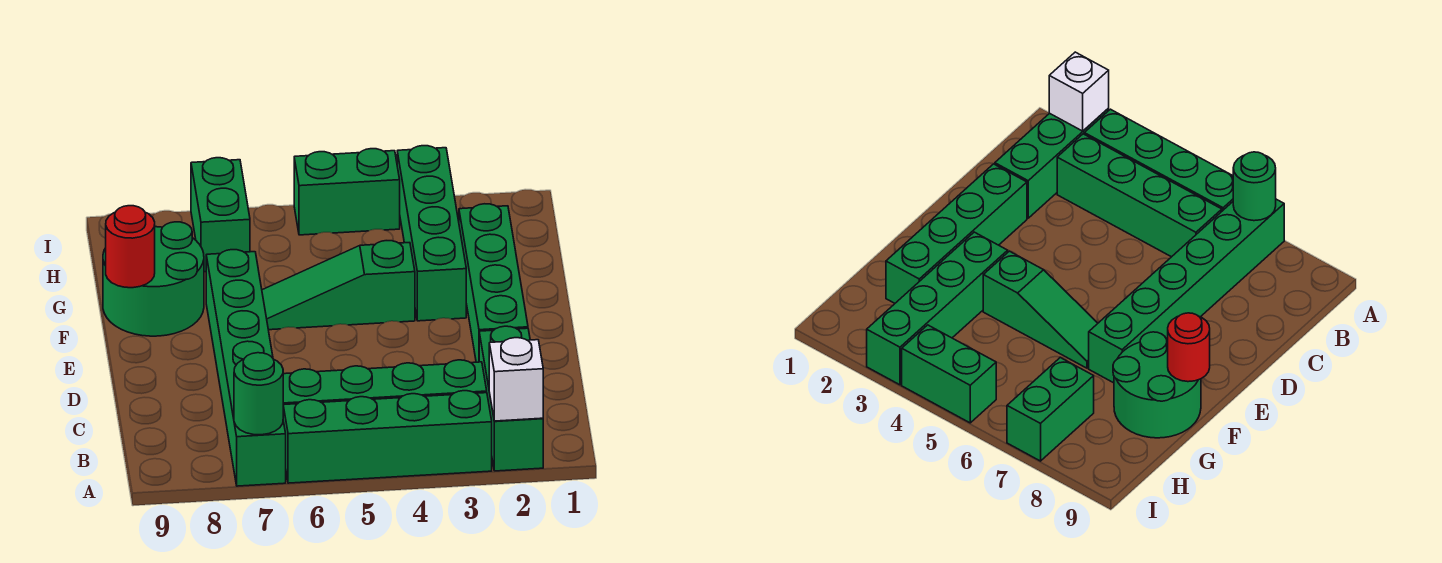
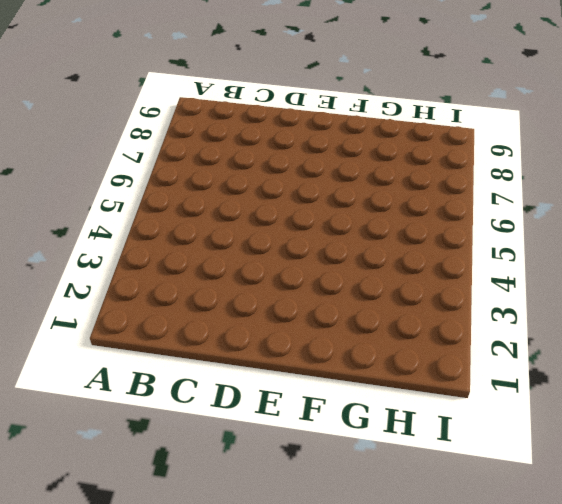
none -> green 1x3 brick [479,326,543,471]
none -> green 1x4 brick [283,391,492,483]
none -> green 1x6 brick [206,250,286,486]

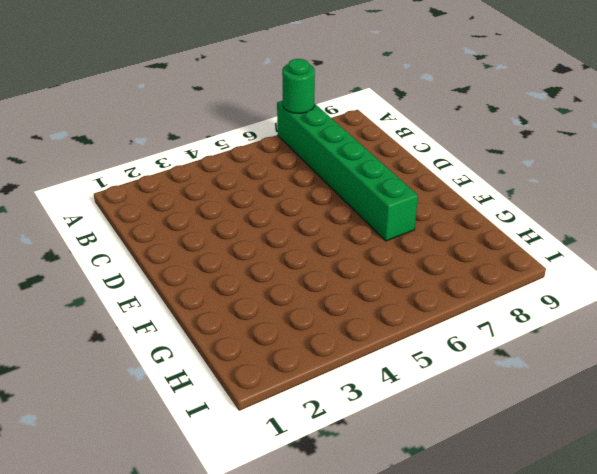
none -> green 1x3 brick [479,326,543,471]
none -> green 1x4 brick [283,391,492,483]
none -> green 1x4 brick [283,360,487,405]

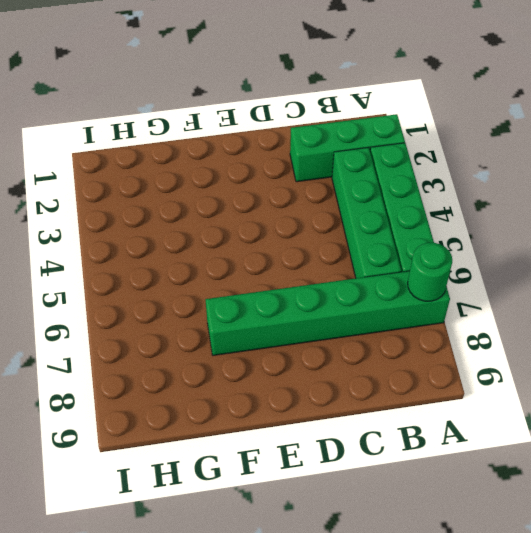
none -> green 1x4 brick [459,204,528,362]
none -> green 1x4 brick [397,146,466,321]
none -> green 1x3 slope [262,241,415,330]

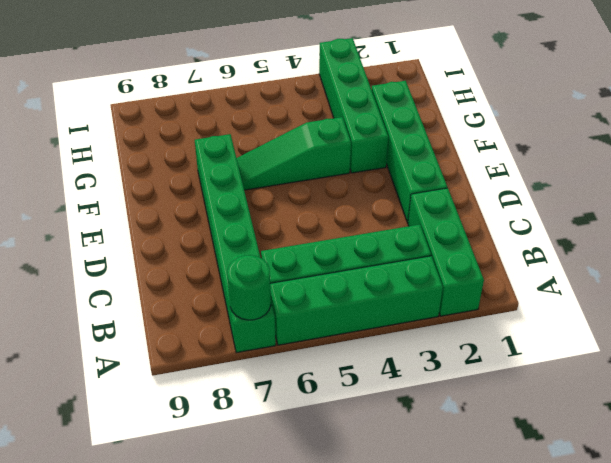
none -> green 2x2 round brick [103,222,204,336]
none -> green 1x2 brick [191,158,250,272]
none -> green 1x2 brick [294,149,400,235]

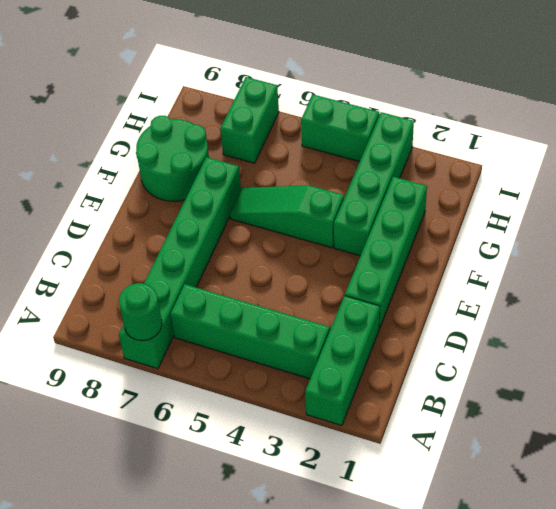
none -> green 1x4 brick [283,391,492,483]
none -> white 1x1 brick [489,338,543,421]
none -> red 1x1 round brick [106,206,155,288]

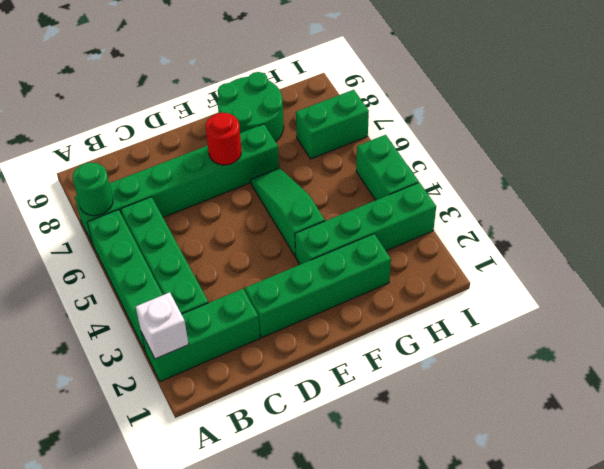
red 1x1 round brick [206,113,241,165] -> red 1x1 round brick moved to [106,206,155,288]

